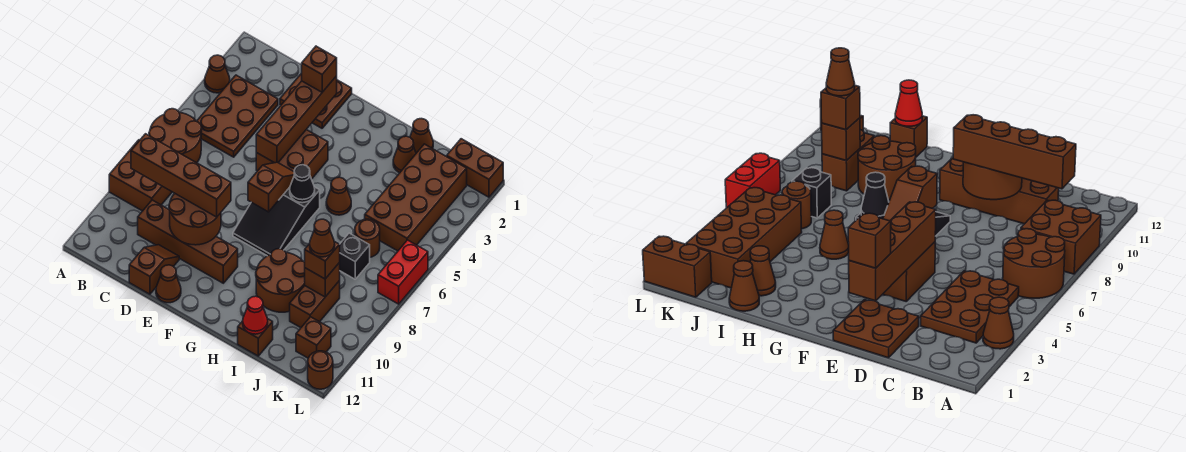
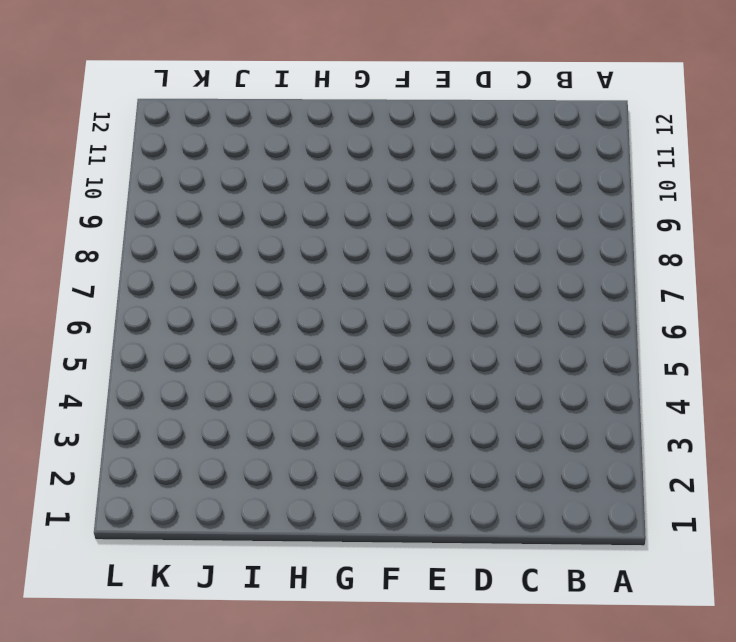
none -> brown 1x1 cone [205,55,230,93]
none -> brown 2x2 round brick [149,109,202,163]
none -> brown 2x2 brick [109,140,172,211]
none -> brown 2x3 plate [197,75,278,157]

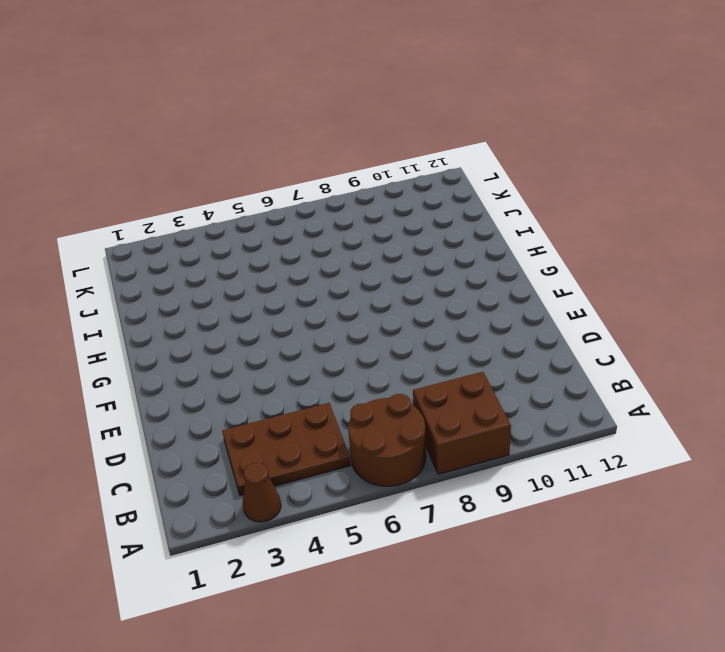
none -> brown 1x4 brick [138,200,238,283]
none -> brown 2x2 plate [280,73,352,128]
none -> brown 1x2 slope [129,245,179,294]
none -> brown 2x2 brick [256,130,328,179]

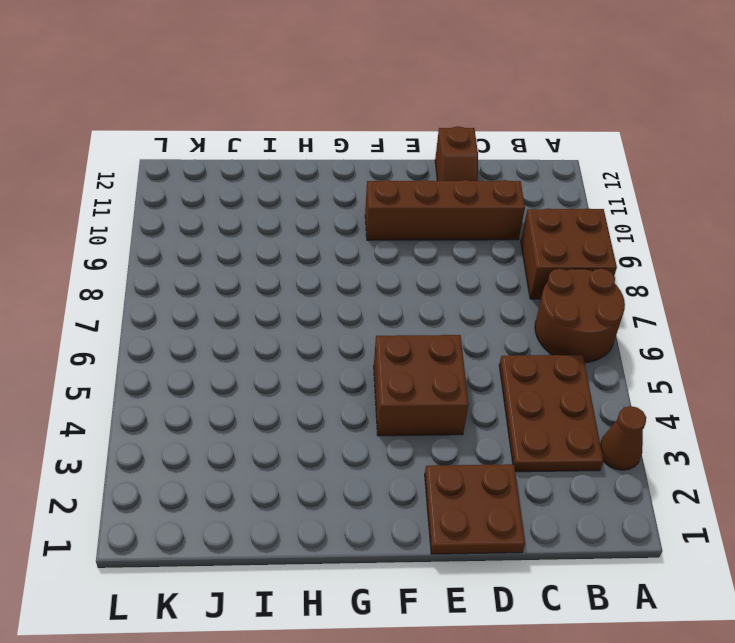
none -> brown 1x1 cone [156,265,181,303]
none -> black 2x3 slope [233,187,320,256]
none -> brown 1x1 cone [326,177,351,215]
none -> brown 2x2 round brick [256,249,305,312]

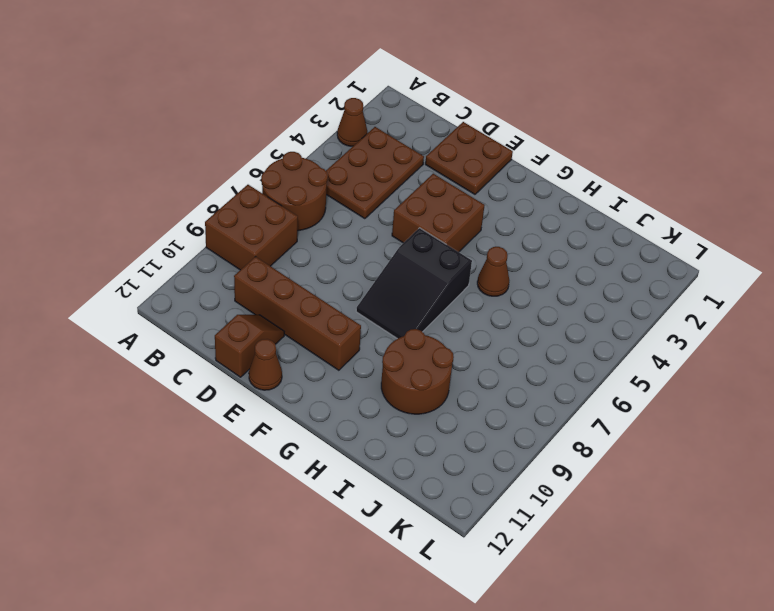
none -> brown 1x1 cone [410,119,433,153]
none -> brown 1x1 cone [393,136,416,173]
none -> brown 1x1 brick [238,319,273,356]
none -> brown 2x4 brick [365,144,467,251]

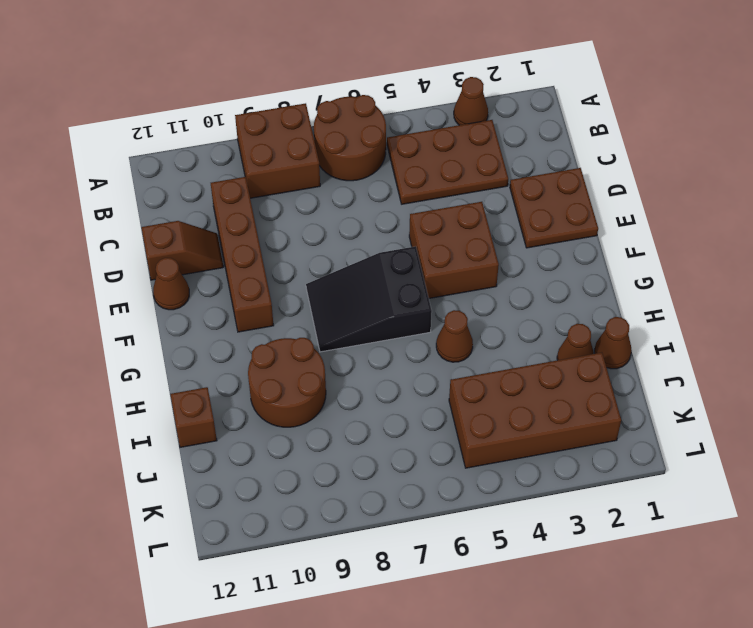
none -> brown 1x1 round brick [355,219,380,257]
none -> black 1x1 brick [339,233,370,279]
none -> brown 1x2 brick [290,281,340,328]
none -> brown 1x2 brick [447,139,503,197]

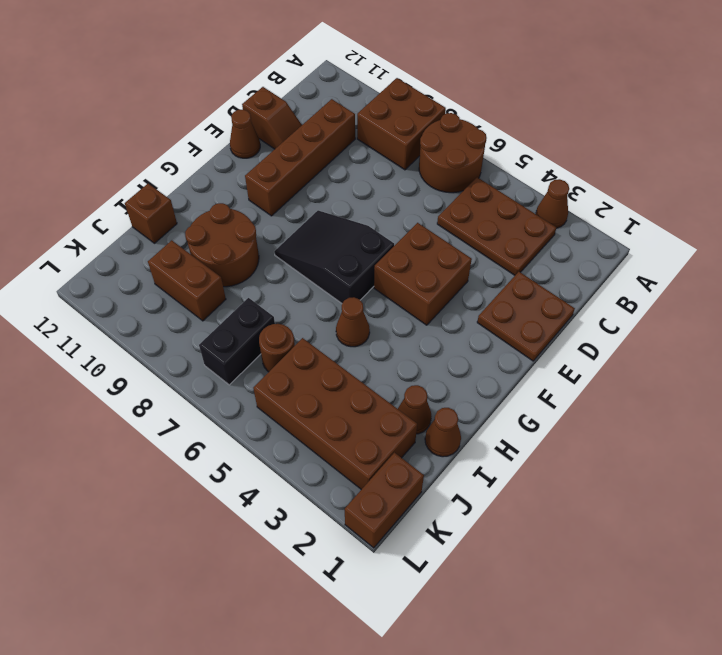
black 1x2 brick [199,298,275,385] -> black 1x1 brick [339,233,370,279]
none -> brown 1x1 brick [296,317,331,358]
none -> red 1x2 brick [378,240,428,304]
none -> brown 1x1 round brick [308,351,333,389]
none -> brown 2x2 round brick [169,193,221,245]

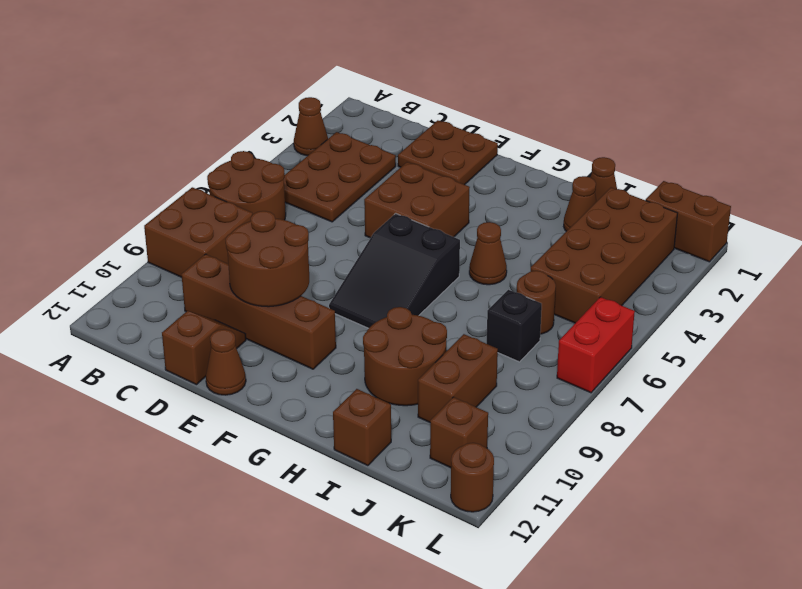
none -> brown 1x4 brick [256,76,337,163]
none -> brown 1x2 slope [248,162,294,212]
none -> black 1x1 cone [290,165,315,203]
none -> red 1x1 cone [243,296,268,334]

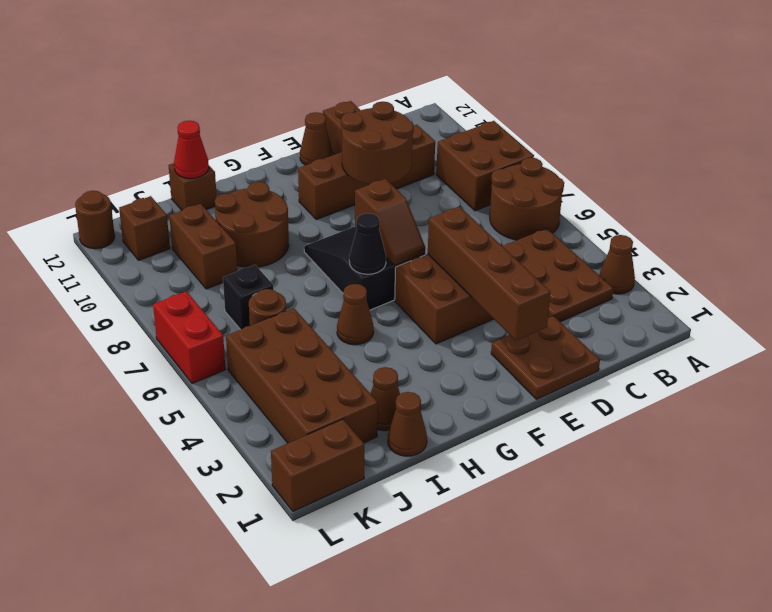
none -> brown 1x1 brick [305,263,340,297]
none -> brown 1x4 brick [131,134,231,217]
none -> brown 1x1 brick [302,46,337,92]
none -> brown 1x1 brick [305,242,340,279]

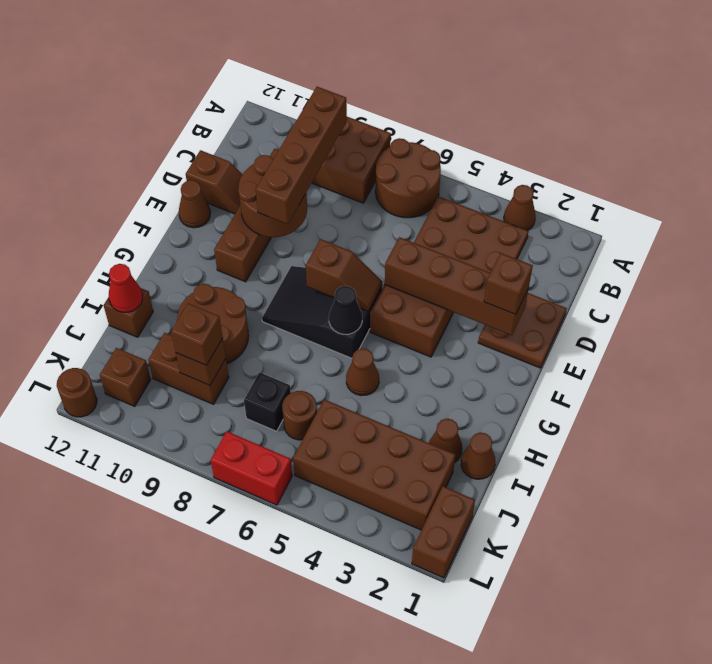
none -> brown 1x1 cone [310,219,335,257]

